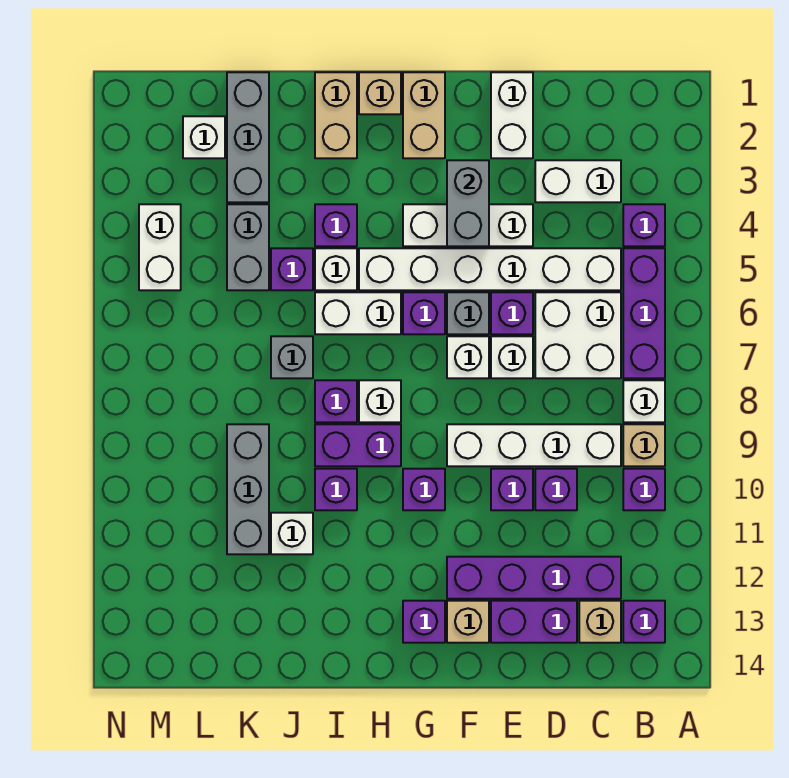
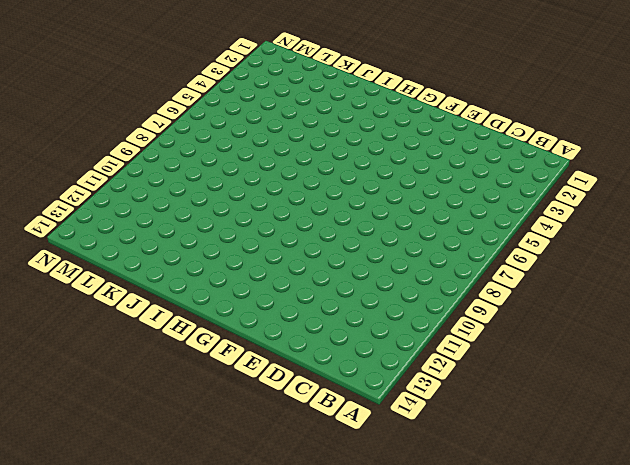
none -> purple 1x1 brick [623,204,665,246]
none -> purple 1x3 brick [623,248,665,378]
none -> white 1x1 brick [623,380,665,422]
none -> tan 1x1 brick [623,424,665,466]

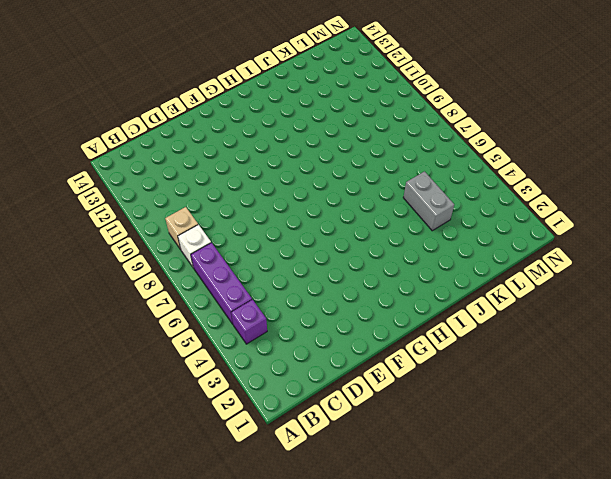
none -> purple 1x1 brick [623,469,665,510]
none -> purple 1x1 brick [623,601,665,643]
none -> white 1x2 brick [535,160,621,202]
none -> white 1x6 brick [359,248,621,290]

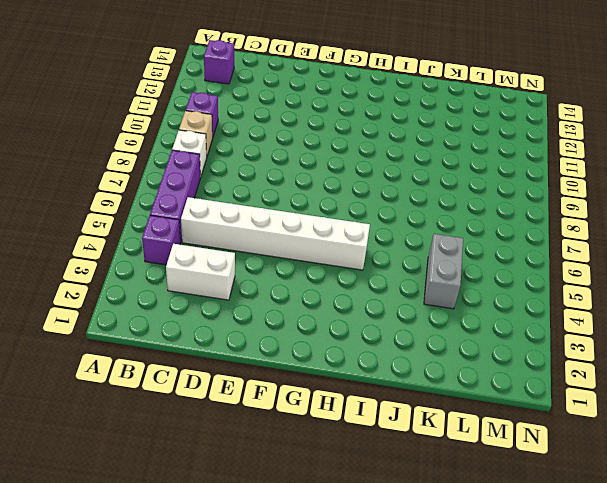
none -> white 2x2 brick [535,292,621,378]
none -> white 1x4 brick [447,424,621,466]
none -> purple 1x4 brick [447,557,621,599]
none -> tan 1x1 brick [579,601,621,643]

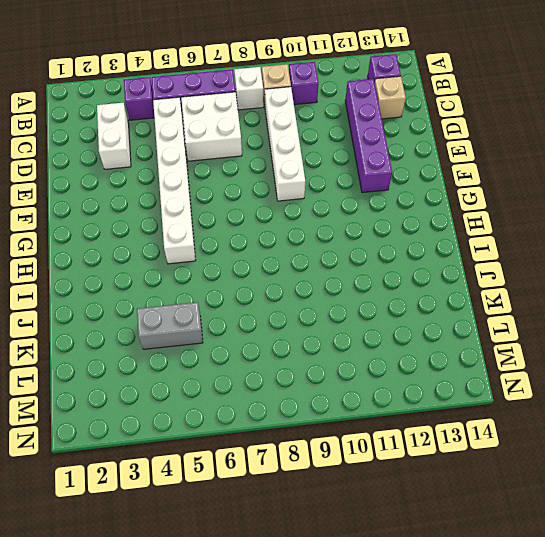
none -> purple 1x1 brick [535,469,577,510]
none -> purple 1x2 brick [491,601,577,643]
none -> white 1x2 brick [491,72,533,158]
none -> white 1x3 brick [403,204,533,246]

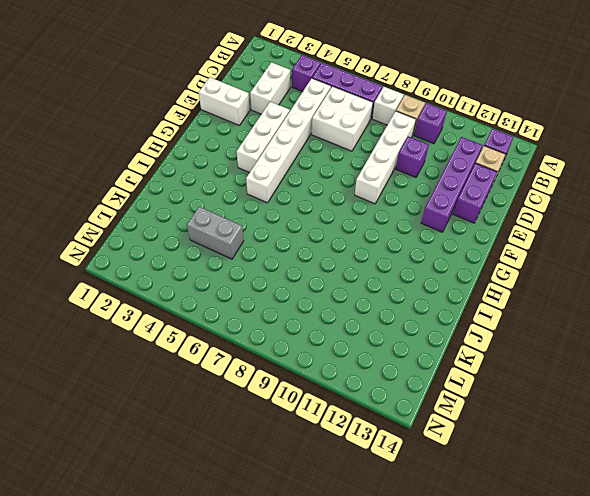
none -> purple 1x1 brick [491,292,533,334]
none -> white 1x1 brick [491,336,533,378]
none -> purple 1x1 brick [491,469,533,510]
none -> grey 1x1 brick [447,292,489,334]

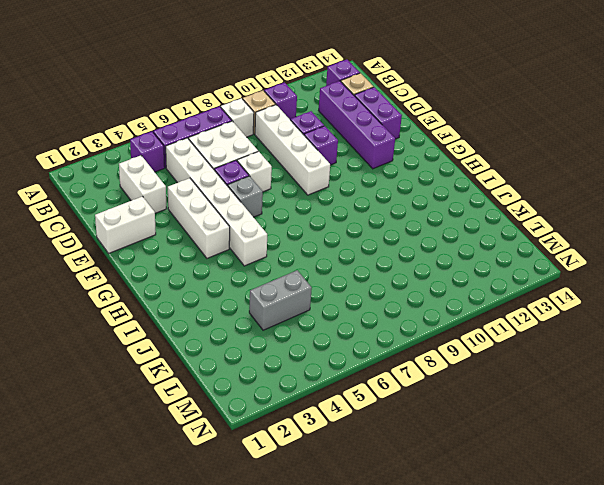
none -> white 1x1 brick [447,336,489,378]
none -> tan 1x1 brick [447,601,489,643]
none -> tan 1x2 brick [403,72,445,158]
none -> purple 1x1 brick [403,292,445,334]

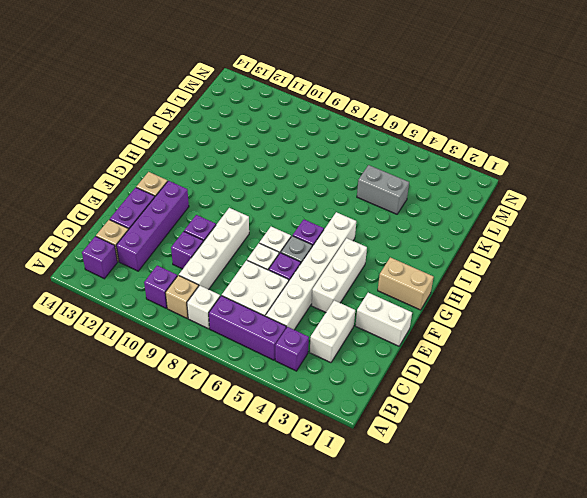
none -> purple 1x1 brick [403,469,445,510]
none -> purple 1x1 brick [403,601,445,643]
none -> tan 1x1 brick [359,72,401,114]
none -> white 1x2 brick [315,292,401,334]

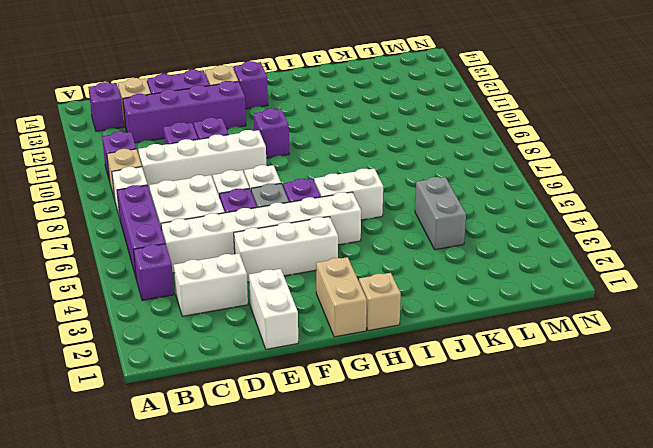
none -> white 1x1 brick [359,380,401,422]
none -> purple 1x2 brick [315,424,401,466]
none -> tan 1x2 brick [315,72,357,158]
none -> purple 1x1 brick [315,204,357,246]

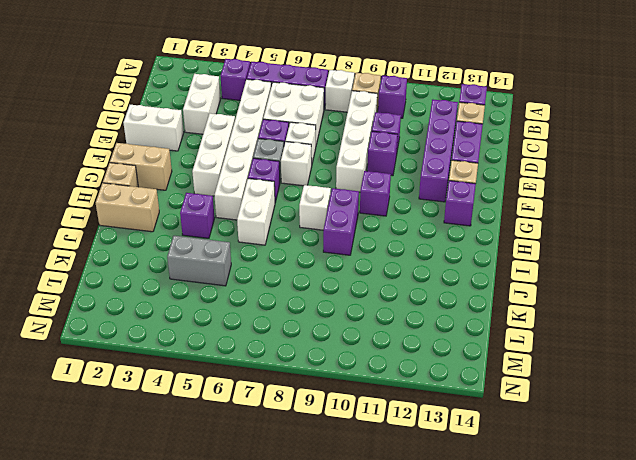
none -> white 1x1 brick [315,248,357,290]
none -> purple 1x1 brick [315,380,357,422]
none -> purple 1x1 brick [315,469,357,510]
none -> purple 1x1 brick [271,248,313,290]

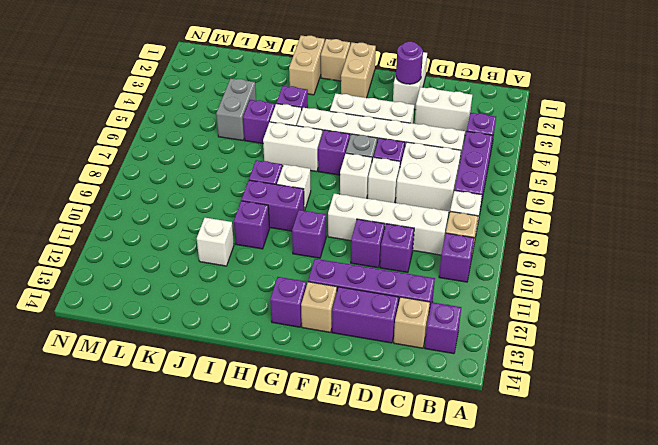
purple 1x1 round brick [396,41,423,84] -> none
none -> grey 1x1 brick [271,336,313,378]
none -> grey 1x3 brick [227,72,269,202]
none -> grey 1x3 brick [227,424,269,554]
none -> white 1x1 brick [183,116,225,158]

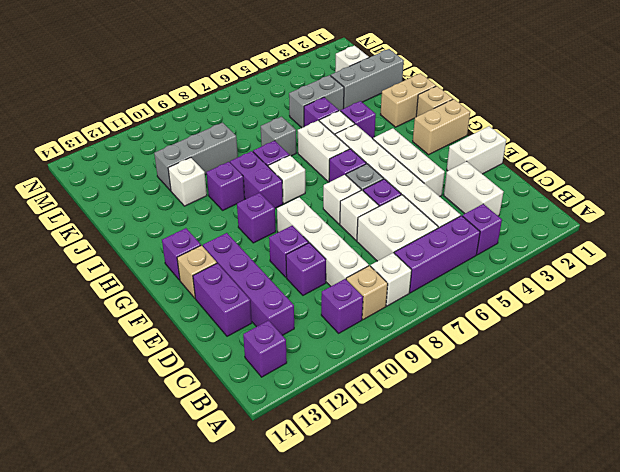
none -> tan 1x1 brick [579,601,621,643]
none -> white 1x2 brick [139,204,181,290]
none -> grey 1x2 brick [447,160,489,246]

